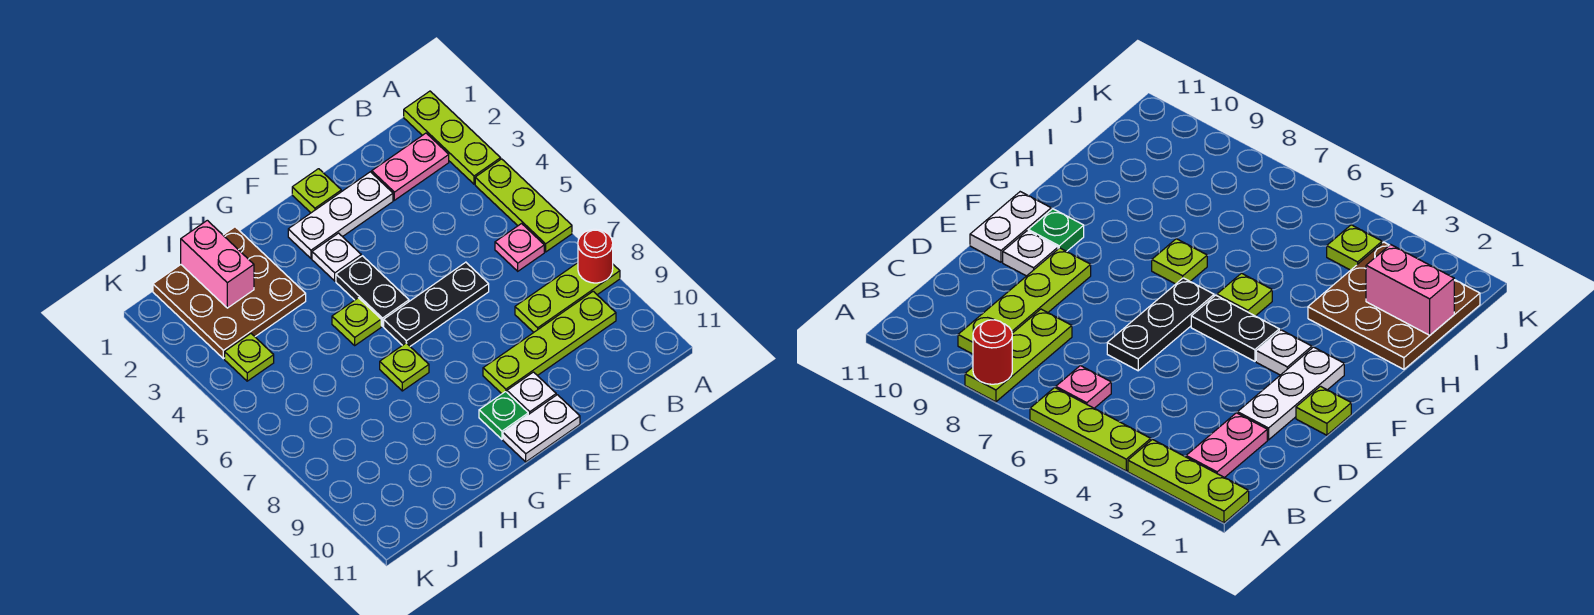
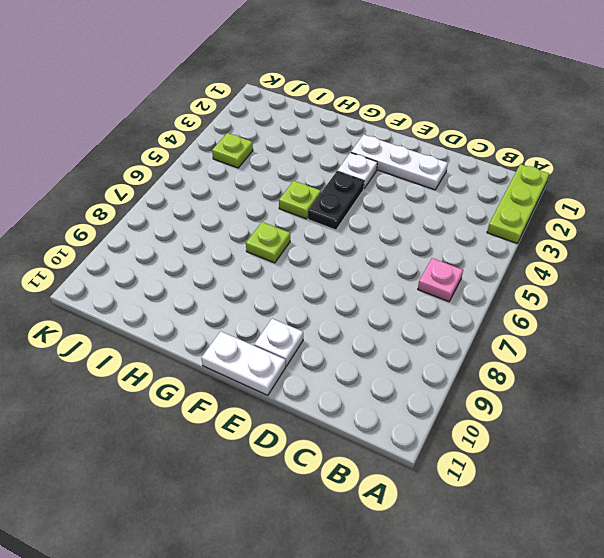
none -> lime 1x3 plate [475,159,572,252]
none -> lime 1x3 plate [515,263,620,332]
none -> pink 1x2 plate [372,133,449,200]

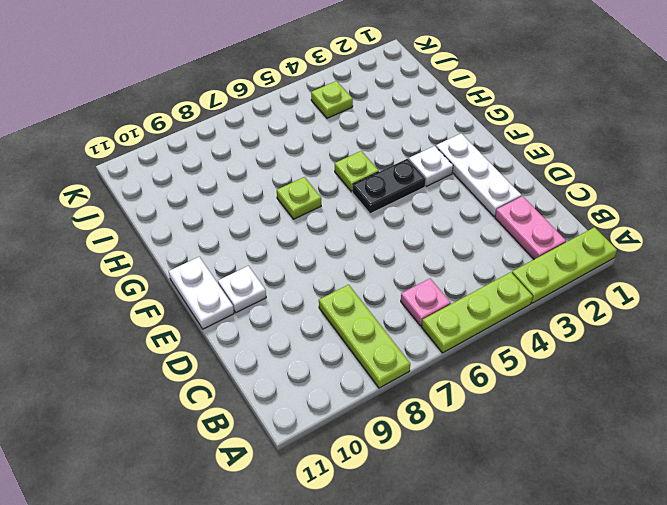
none -> lime 1x4 plate [483,291,616,394]
none -> black 1x3 plate [384,262,489,346]
none -> lime 1x1 plate [292,169,341,213]

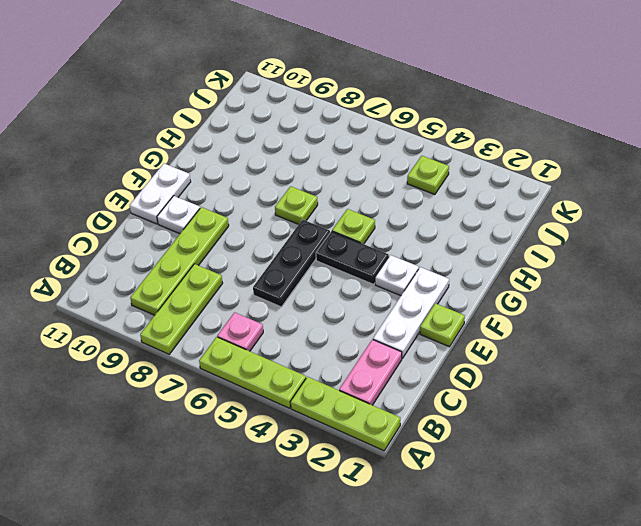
none -> green 1x1 plate [479,391,528,439]
none -> brown 3x3 plate [153,227,306,359]
none -> red 1x1 round brick [578,229,613,283]

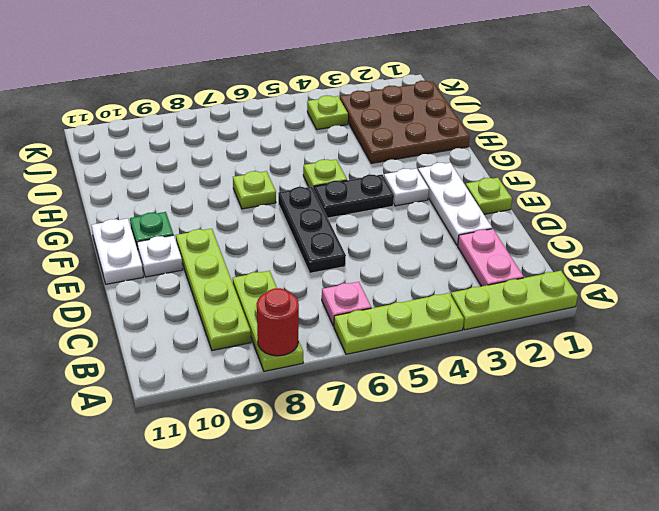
none -> pink 1x2 brick [181,220,254,308]

